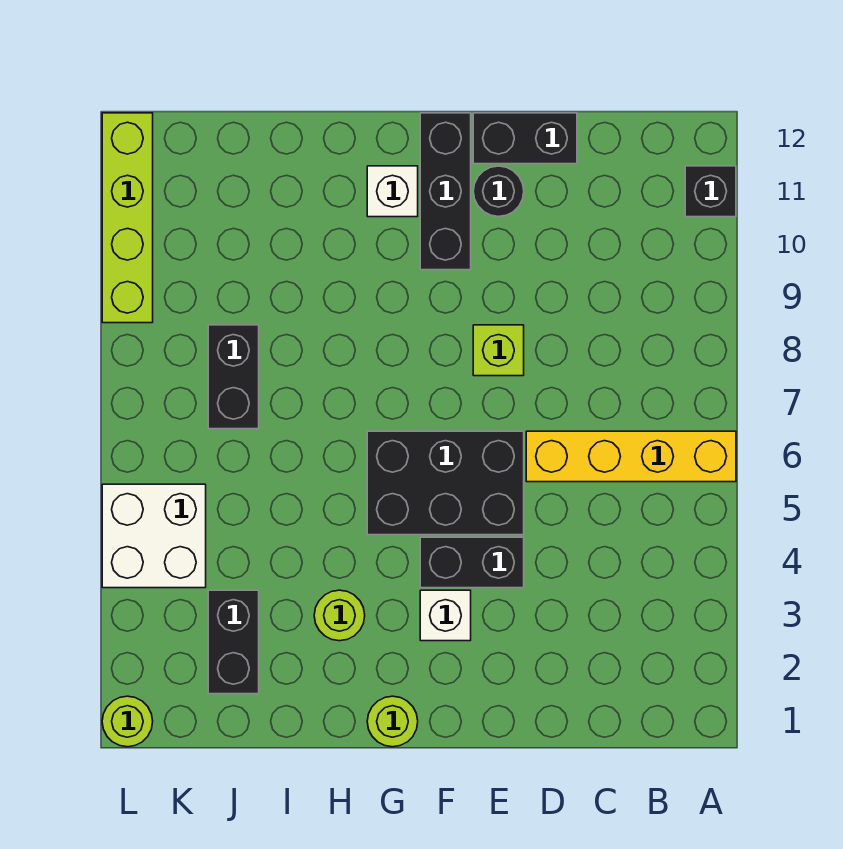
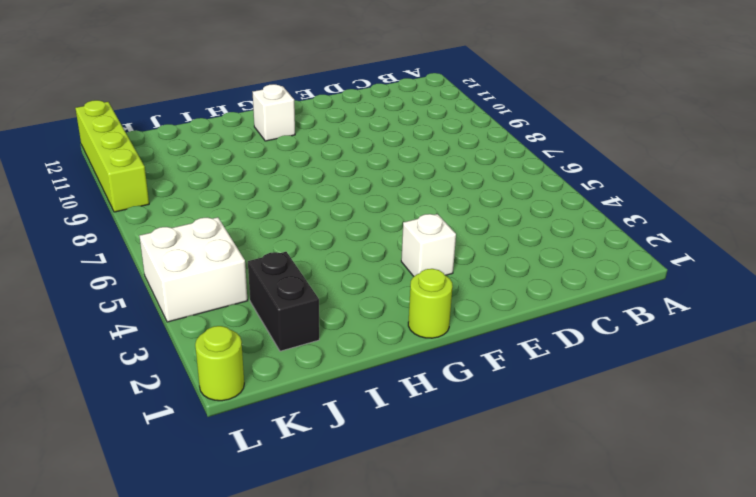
none -> yellow 1x4 brick [526,431,736,482]
none -> black 1x1 brick [685,166,736,217]
none -> black 1x2 brick [473,113,577,164]

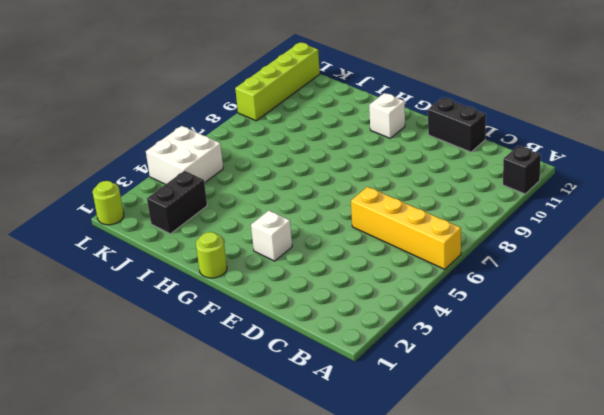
none -> black 1x2 brick [420,537,524,588]
none -> black 2x3 brick [367,431,524,535]
none -> lime 1x1 brick [473,325,524,376]

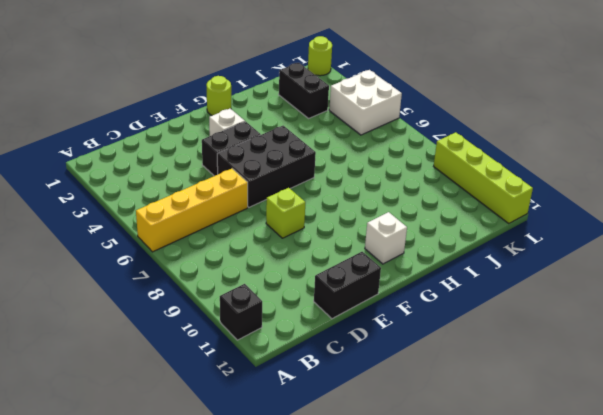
none -> black 1x1 round brick [473,166,524,217]
none -> black 1x3 brick [420,113,471,270]
none -> lime 1x1 round brick [314,590,365,641]

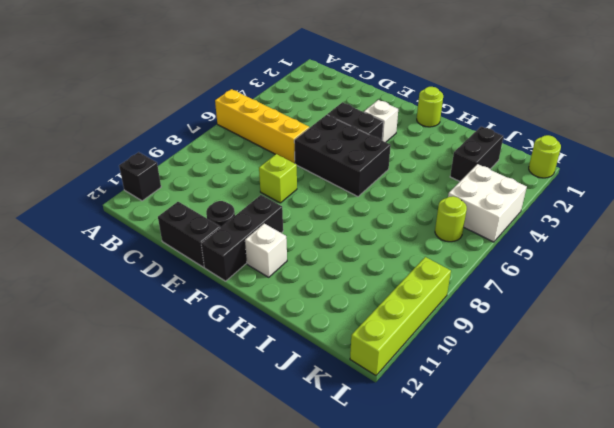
lime 1x1 round brick [435,196,467,242] -> lime 1x1 round brick moved to [314,590,365,641]
none -> black 1x2 brick [208,325,259,429]

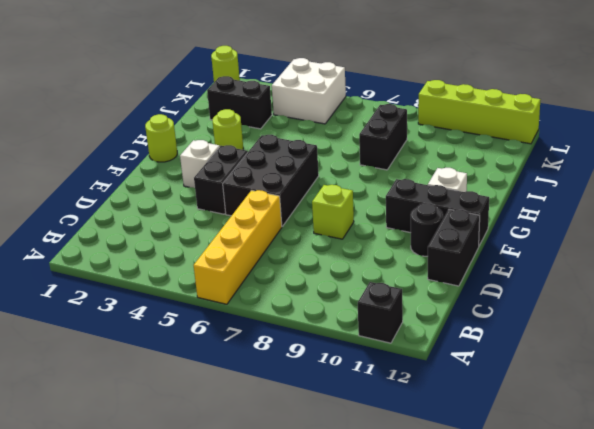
black 1x2 brick [359,104,407,170] -> black 1x2 brick turned to [208,325,259,429]

